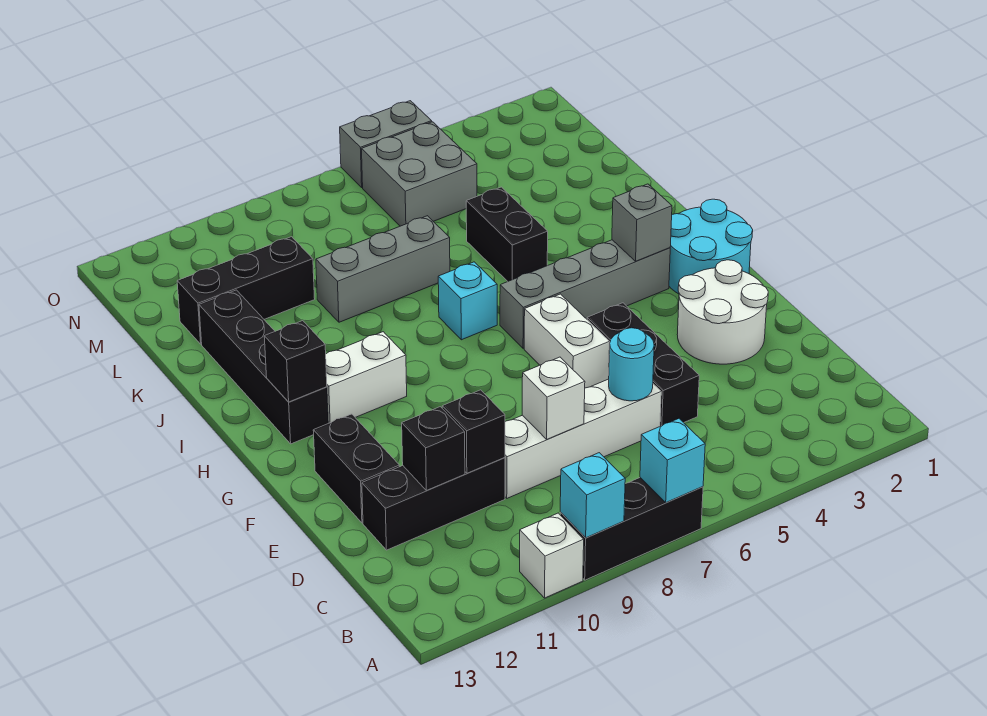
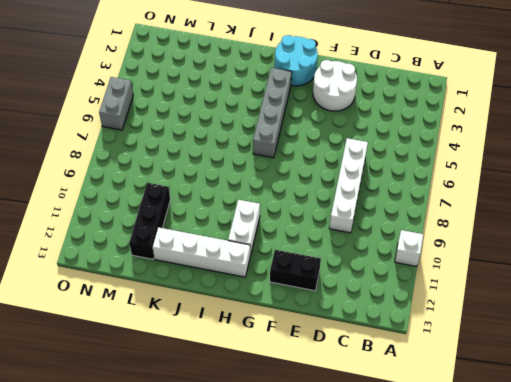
white 1x4 brick [153,227,250,277] -> black 1x4 brick [199,290,328,444]
none -> black 1x3 brick [560,478,703,580]
none -> black 1x3 brick [587,303,699,426]
none -> black 1x3 brick [362,458,505,550]

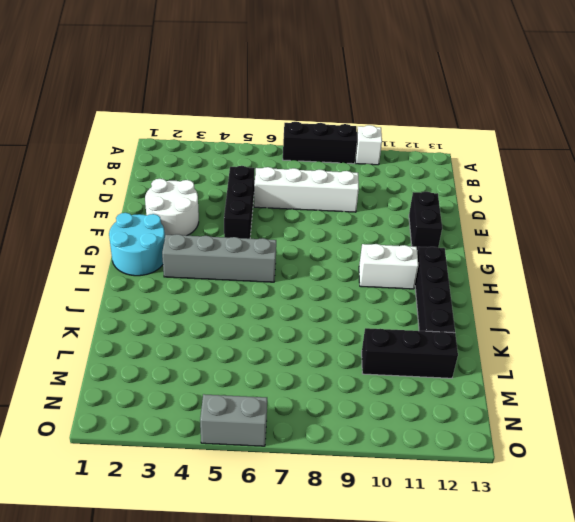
none -> black 1x3 brick [362,458,505,550]
none -> white 1x2 brick [524,294,609,388]
none -> cyan 1x1 brick [438,262,497,340]

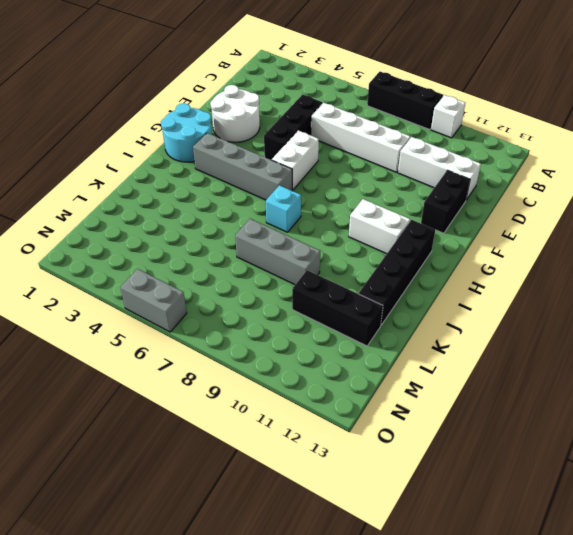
white 1x3 brick [398,137,481,200] -> black 1x3 brick [362,458,505,550]
none -> black 1x2 brick [466,187,548,281]
none -> grey 2x2 brick [362,122,477,226]
none -> cyan 1x1 brick [640,419,705,502]

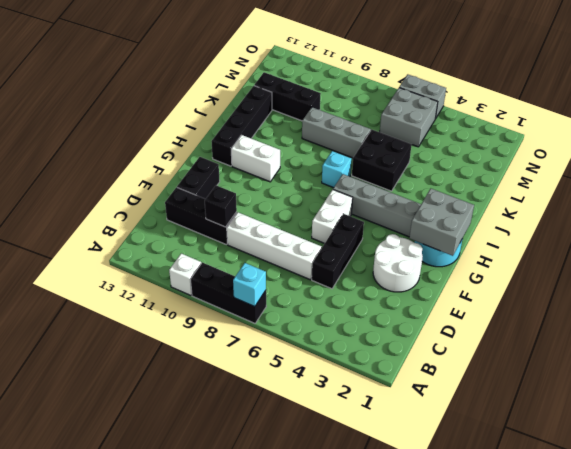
grey 2x2 brick [409,188,474,256] -> none
black 2x2 brick [352,130,412,191] -> black 1x2 brick [466,187,548,281]
none -> cyan 1x1 brick [560,453,625,538]
none -> cyan 1x1 round brick [609,328,654,401]
none -> white 1x1 brick [522,357,585,439]

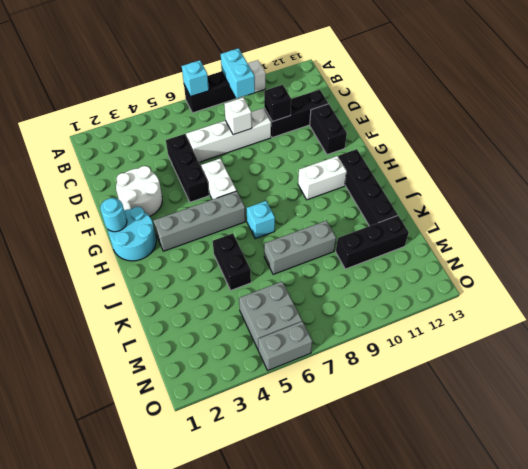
cyan 1x2 brick [221,48,255,98] -> cyan 1x1 brick [560,453,625,538]
cyan 1x1 round brick [100,198,127,232] -> cyan 1x1 round brick moved to [609,328,654,401]
none -> black 1x1 brick [402,407,465,490]
none -> grey 1x1 brick [612,184,672,261]
none -> black 1x1 brick [264,321,327,402]

